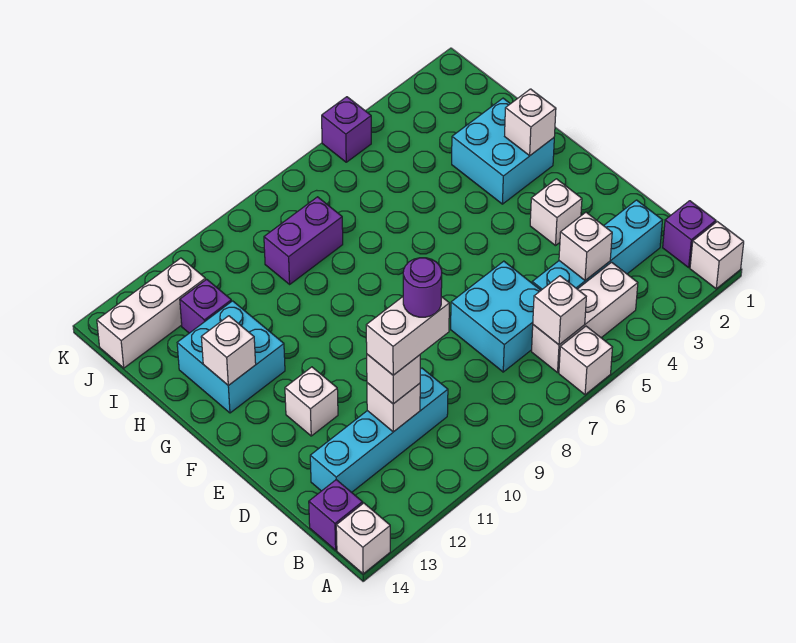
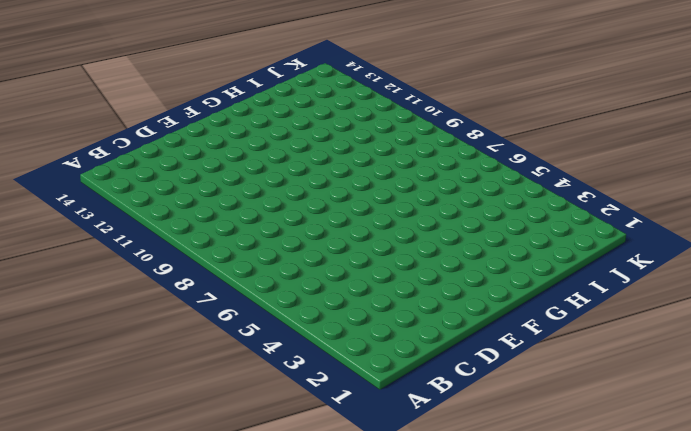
none -> white 1x1 brick [690,222,744,289]
none -> white 1x1 brick [559,326,613,395]
none -> white 1x1 brick [336,503,390,574]

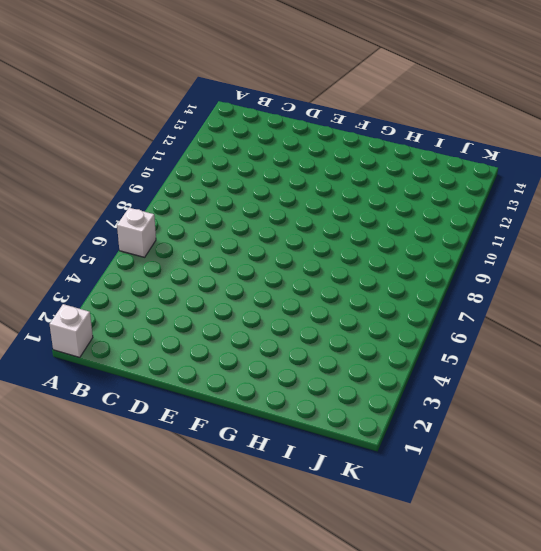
none -> white 1x1 brick [336,503,390,574]
none -> purple 1x1 brick [663,201,716,267]
none -> white 1x3 brick [532,262,638,373]

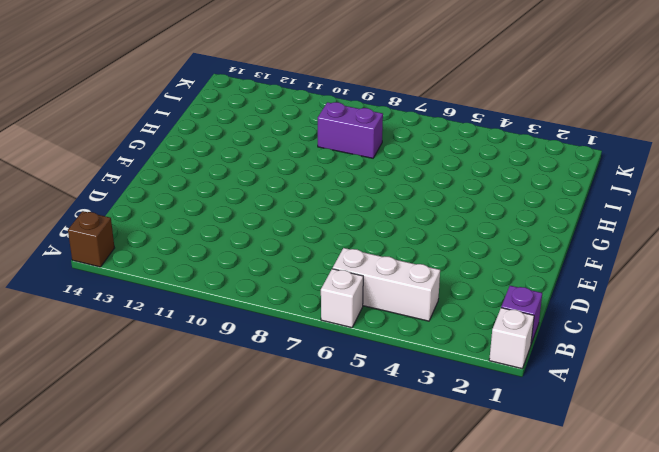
brown 1x1 brick [68,211,114,267] -> white 1x1 brick [336,503,390,574]
none -> purple 1x1 brick [309,480,363,550]
none -> cyan 1x4 brick [532,200,662,290]
none -> cyan 2x2 brick [451,261,541,372]

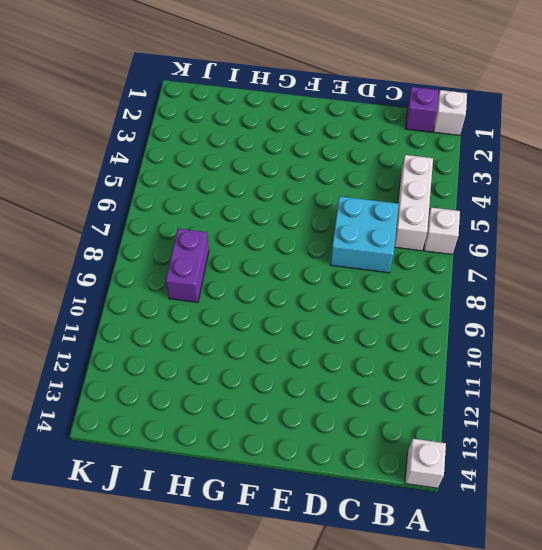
none -> purple 1x1 brick [309,480,363,550]
none -> cyan 1x4 brick [532,200,662,290]
none -> cyan 1x4 brick [310,368,448,492]

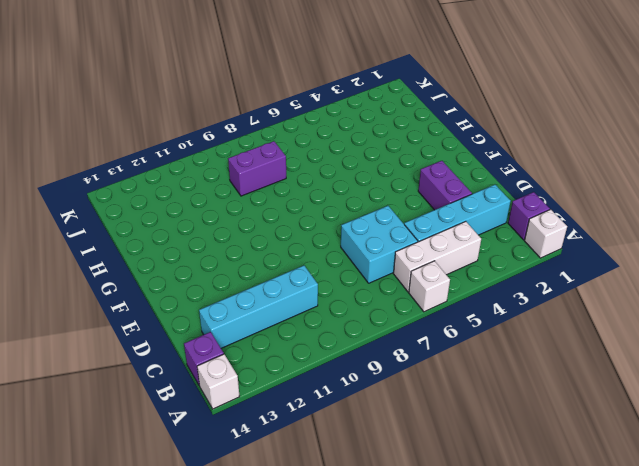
purple 1x2 brick [418,161,472,210] -> white 1x1 brick [530,179,582,246]
none -> white 1x1 brick [285,367,338,436]
none -> cyan 2x2 brick [452,98,554,204]
none -> cyan 2x2 brick [177,301,285,413]

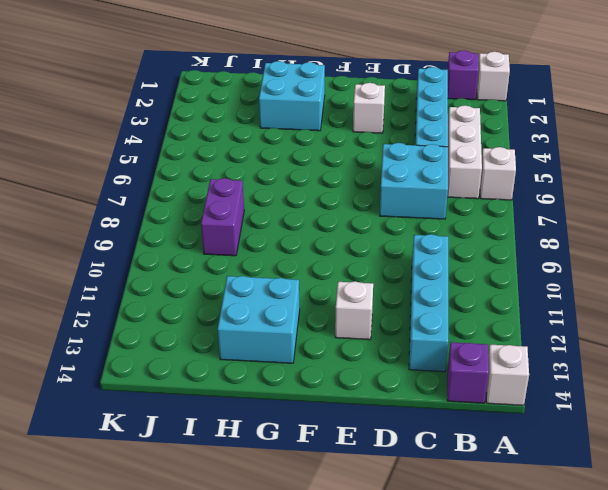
none -> purple 1x1 brick [180,279,231,333]
none -> white 1x3 brick [97,258,206,368]
none -> purple 1x1 brick [322,97,371,162]

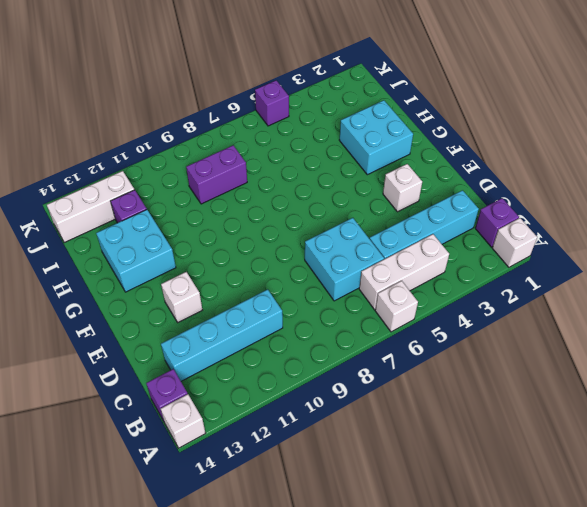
none -> white 1x1 brick [533,276,586,345]
none -> white 1x1 brick [559,212,612,280]
none -> white 1x1 brick [367,383,420,432]

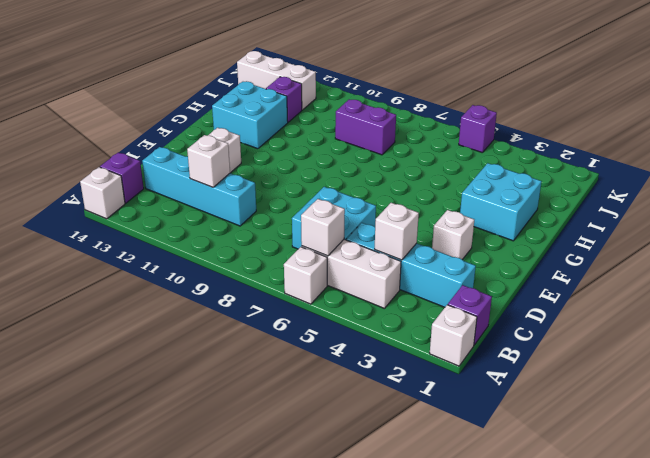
none -> white 1x1 brick [505,89,556,156]
none -> white 1x1 brick [201,316,256,386]
none -> white 1x1 brick [367,354,420,404]

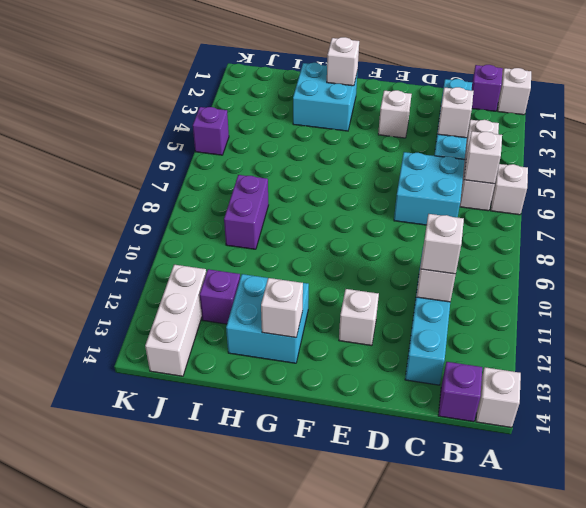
none -> white 1x2 brick [366,297,449,375]
none -> purple 1x1 round brick [403,258,442,317]

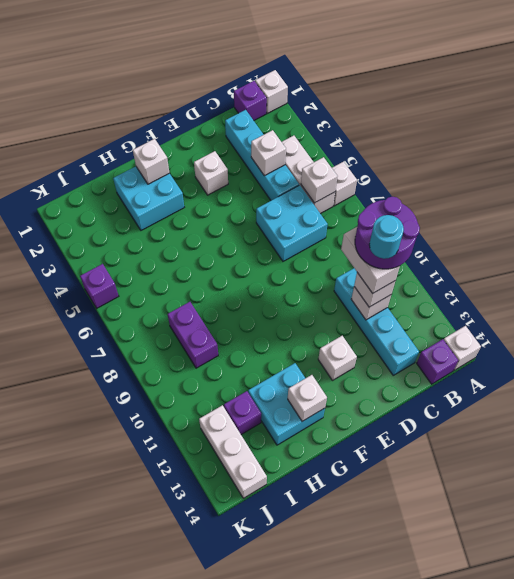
purple 2x2 round brick [355,197,420,269] -> purple 1x1 round brick [403,258,442,317]
cyan 1x1 round brick [369,215,404,259] -> none

